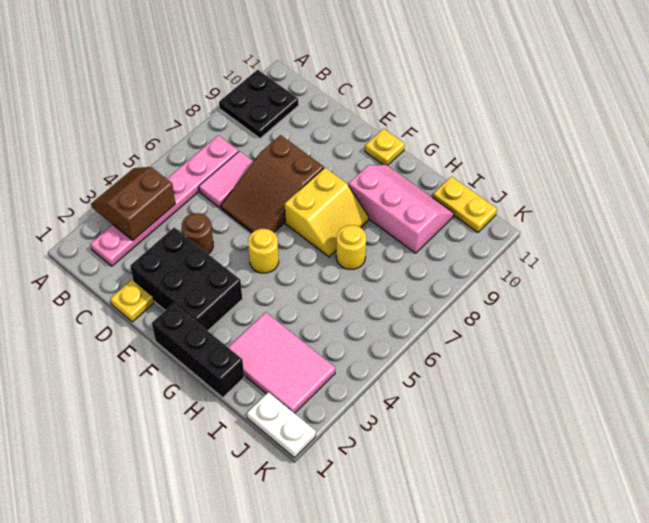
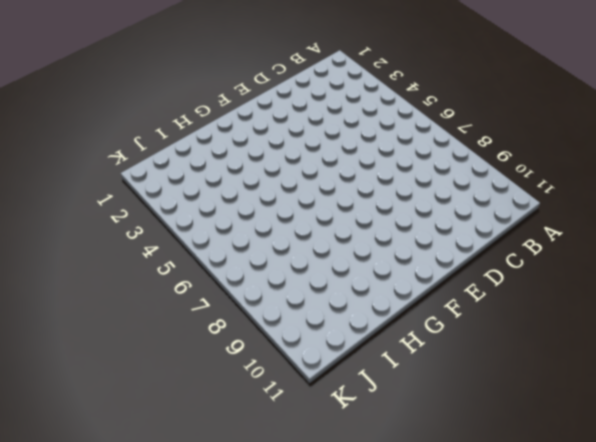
none -> black 2x2 plate [219,70,299,138]
none -> pink 1x6 plate [90,135,239,266]
none -> pink 1x2 tile [199,151,253,208]

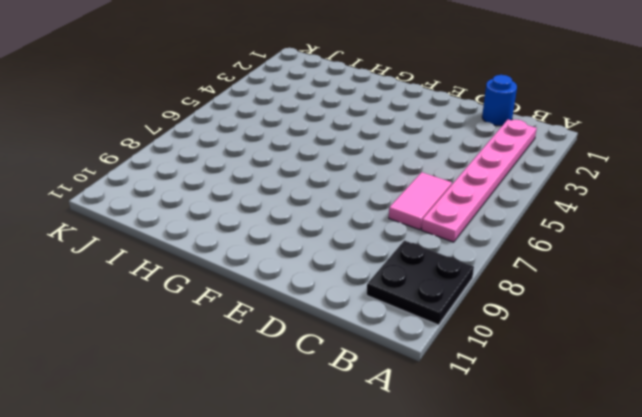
blue 1x1 round brick [482,75,517,126] -> none
none -> yellow 1x1 plate [110,280,154,322]
none -> black 2x3 brick [130,227,242,331]
none -> brown 1x1 round brick [182,213,213,254]

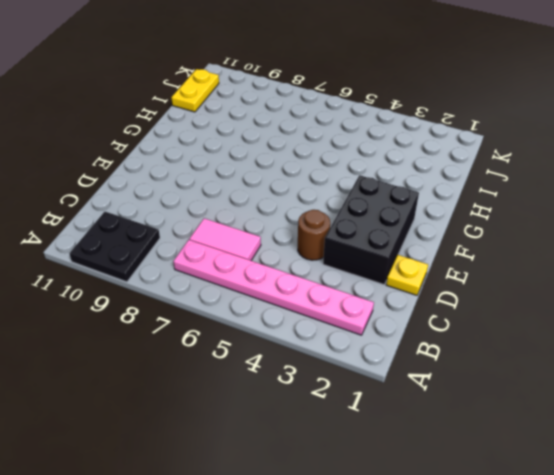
none -> brown 2x3 slope [221,135,324,233]
none -> black 1x3 brick [152,303,244,397]
none -> yellow 1x1 round brick [248,229,279,273]

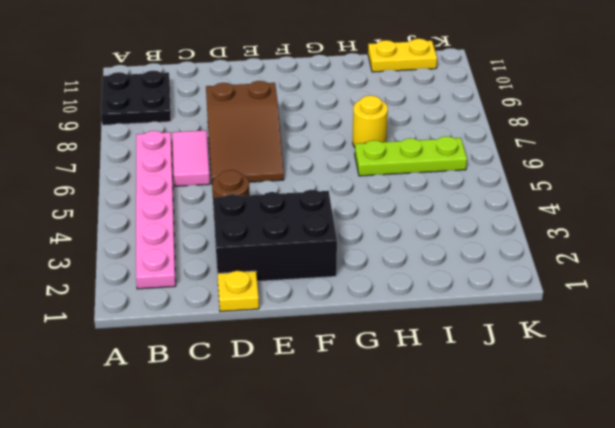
lime 1x3 plate [355,136,467,176] -> none
none -> black 1x3 brick [152,303,244,397]
none -> yellow 1x1 round brick [248,229,279,273]
none -> yellow 2x2 slope [285,168,369,257]

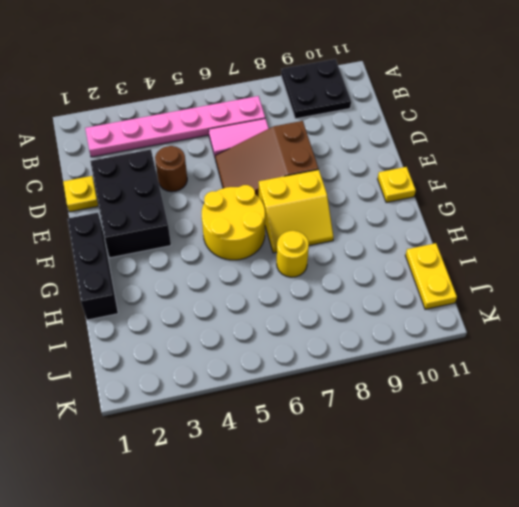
yellow 2x2 round brick [202,185,265,260] -> yellow 1x1 round brick [248,229,279,273]
none -> pink 2x3 slope [349,165,454,253]
none -> pink 2x3 tile [228,312,335,413]
none -> white 1x2 plate [247,392,316,458]

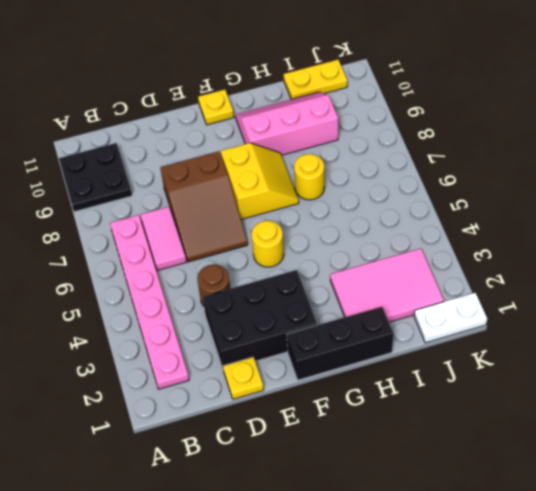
none -> brown 2x2 slope [91,167,175,240]

